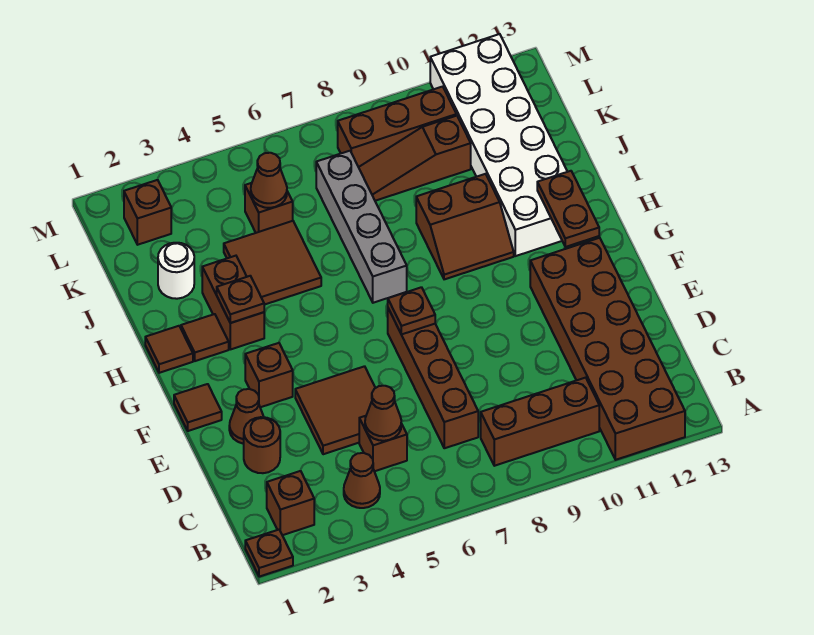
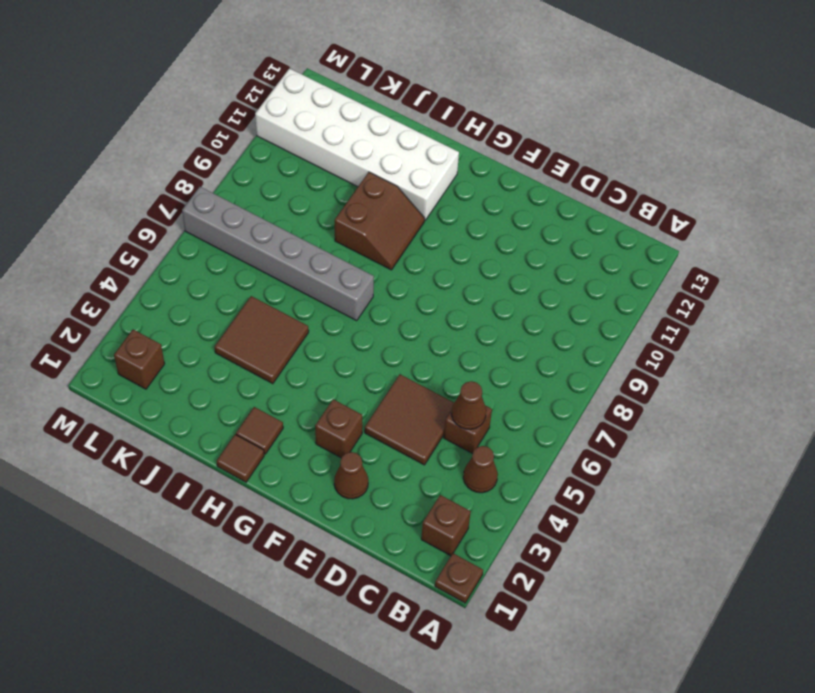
grey 1x6 brick [182,187,374,321] -> grey 1x4 brick [316,151,407,303]
none -> brown 2x6 brick [530,238,685,460]
none -> brown 1x3 brick [481,378,599,466]
none -> brown 1x4 brick [388,309,478,448]

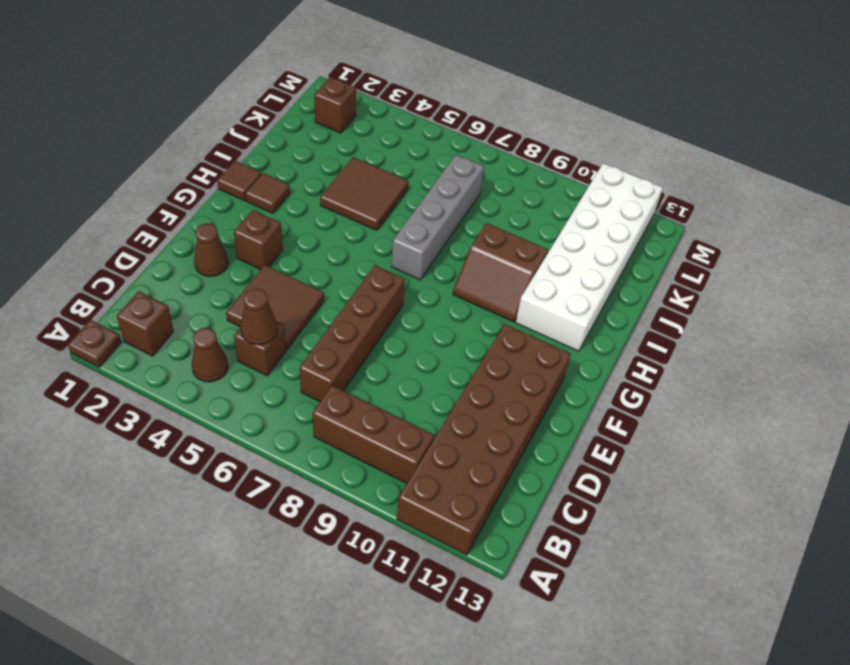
none -> brown 1x1 round brick [244,417,280,473]
none -> brown 1x1 tile [174,384,222,431]
none -> brown 1x2 brick [202,256,264,349]

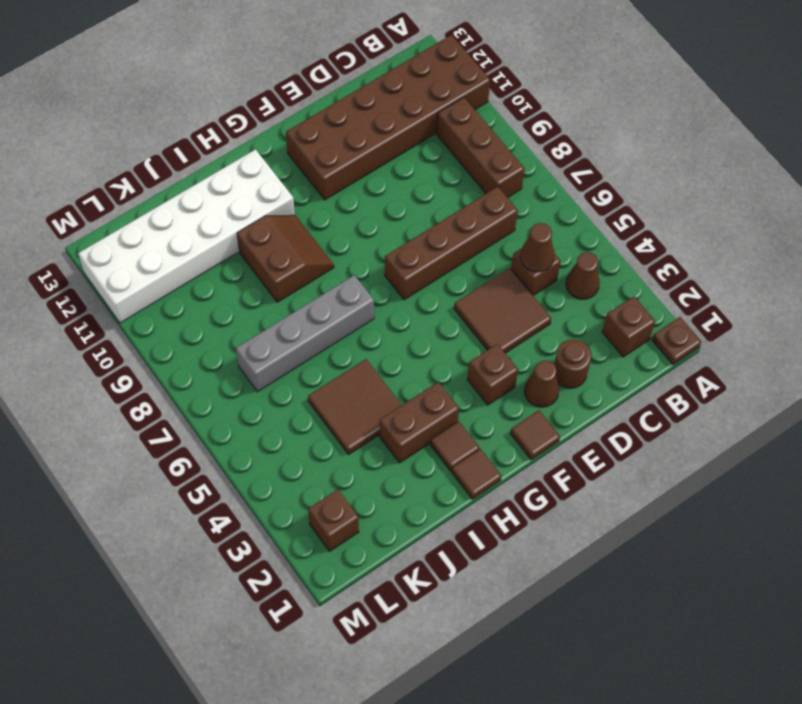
none -> white 1x1 round brick [158,243,194,299]
none -> brown 1x1 brick [245,183,293,233]
none -> brown 1x3 slope [359,116,471,201]

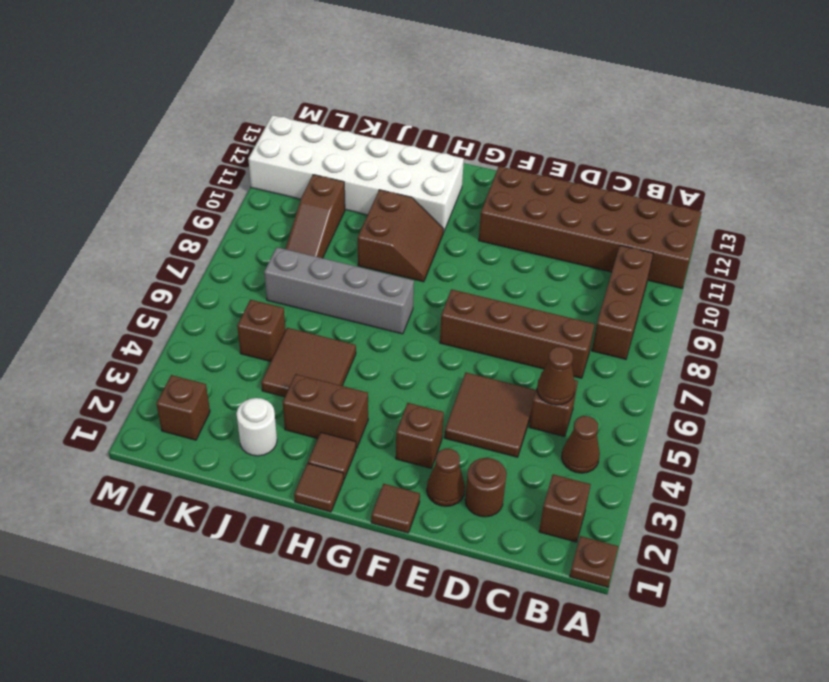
none -> brown 1x3 brick [338,87,456,167]
none -> brown 1x1 plate [388,287,435,334]
none -> brown 1x2 plate [537,171,599,247]

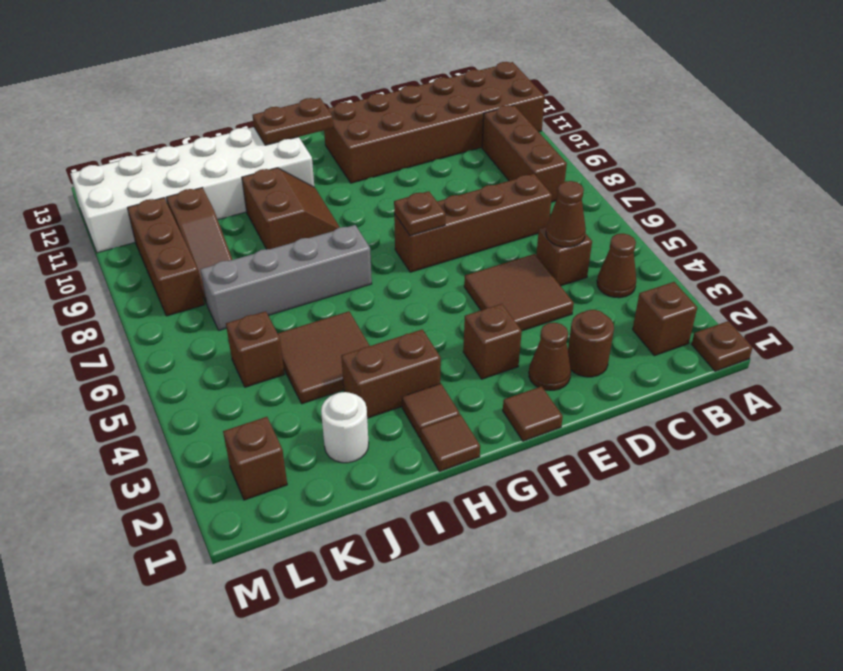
none -> brown 1x1 plate [217,276,264,323]
none -> brown 1x1 cone [251,153,287,208]

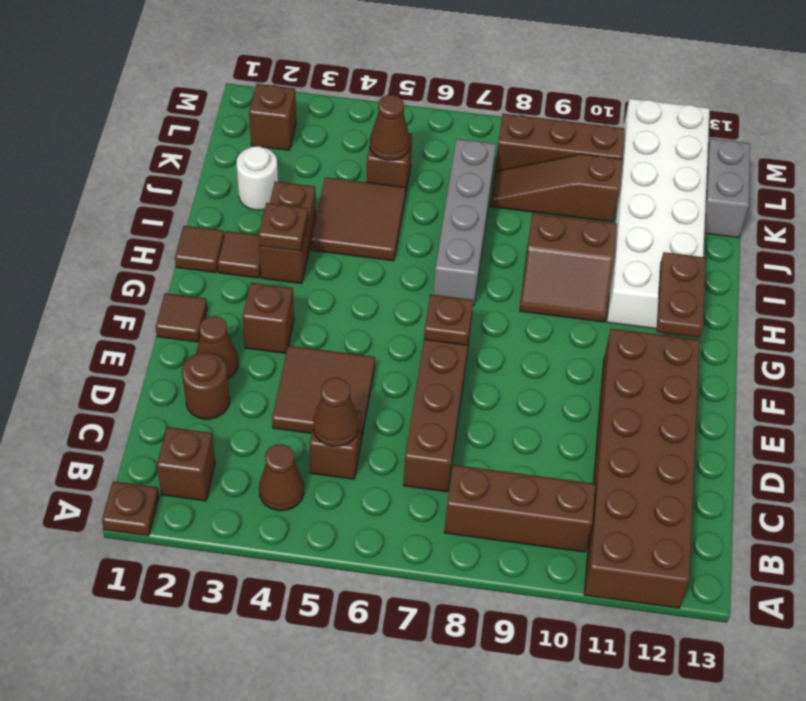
grey 1x2 brick [704,139,750,238] -> none

